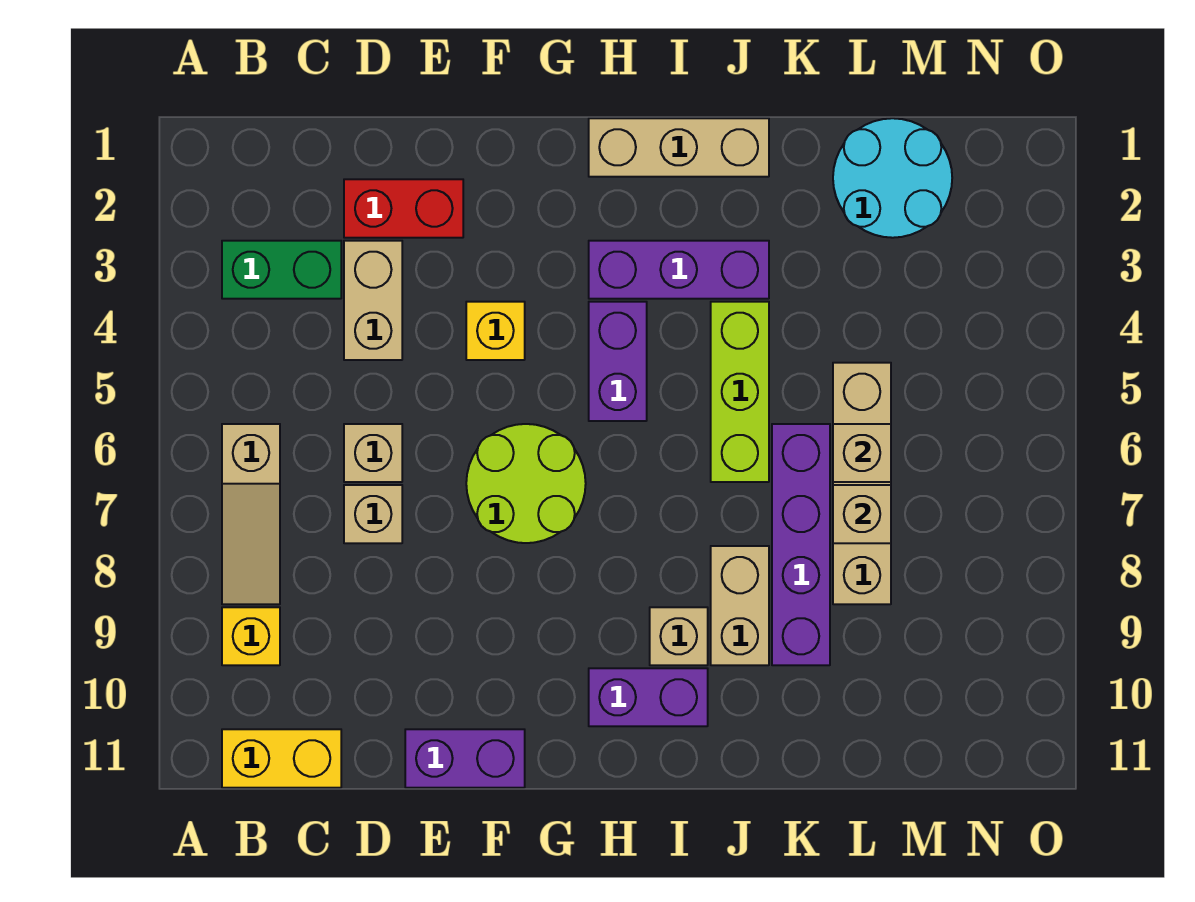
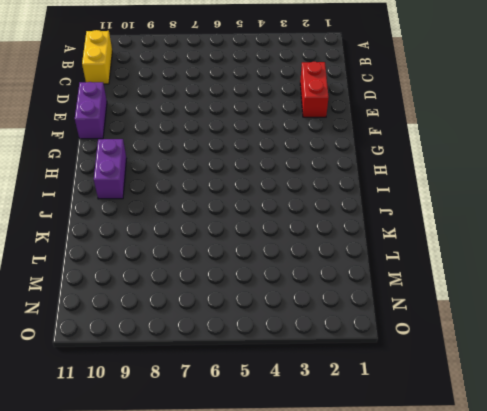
none -> green 1x2 brick [222,241,341,299]
none -> tan 1x3 slope [222,424,280,604]
none -> yellow 1x1 brick [222,607,280,665]

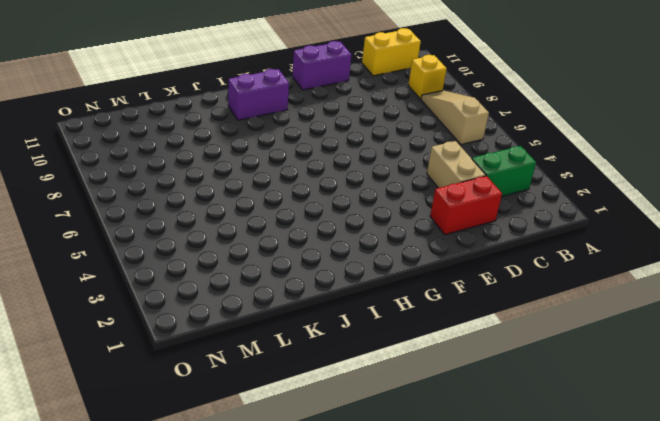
none -> tan 1x1 brick [344,424,402,482]
none -> tan 1x1 brick [344,485,402,543]
none -> yellow 1x1 brick [466,302,525,360]

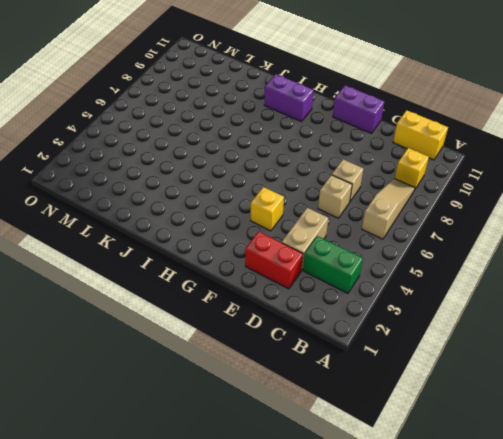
none -> lime 2x2 round brick [466,424,586,543]
none -> tan 1x3 brick [589,118,769,177]
none -> purple 1x3 brick [589,241,769,299]

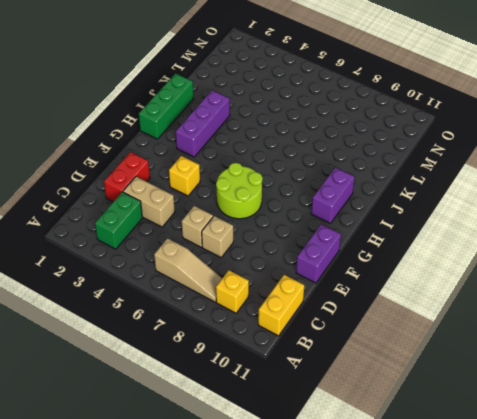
green 1x3 brick [139,73,194,139] -> tan 1x3 brick [589,118,769,177]
none -> purple 1x2 brick [589,302,647,421]
none -> tan 1x1 brick [650,607,708,665]
none -> lime 1x3 brick [711,302,769,482]

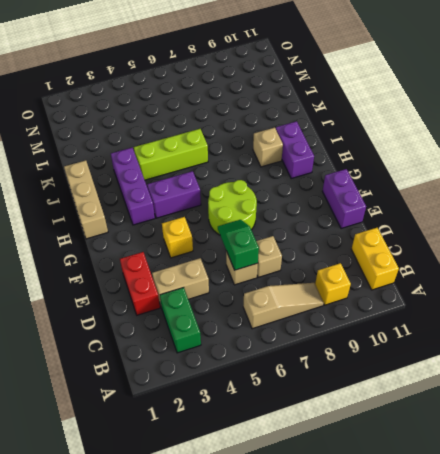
green 1x2 slope [218,220,259,270] -> none
none -> tan 1x2 brick [711,546,769,665]
none -> purple 1x4 brick [772,424,830,665]
none -> cyan 2x2 round brick [833,118,952,238]

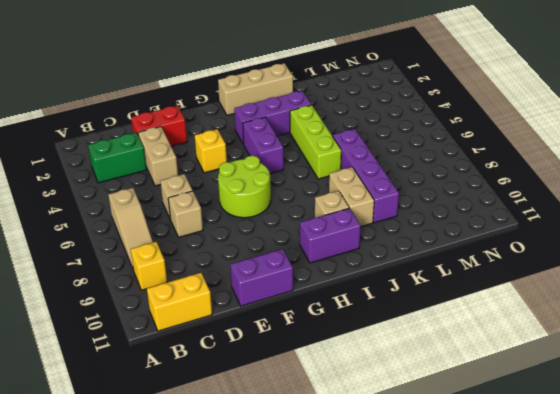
none -> cyan 2x2 round brick [833,118,952,238]
none -> tan 1x4 brick [833,363,891,604]
none -> tan 1x1 brick [833,424,891,482]

